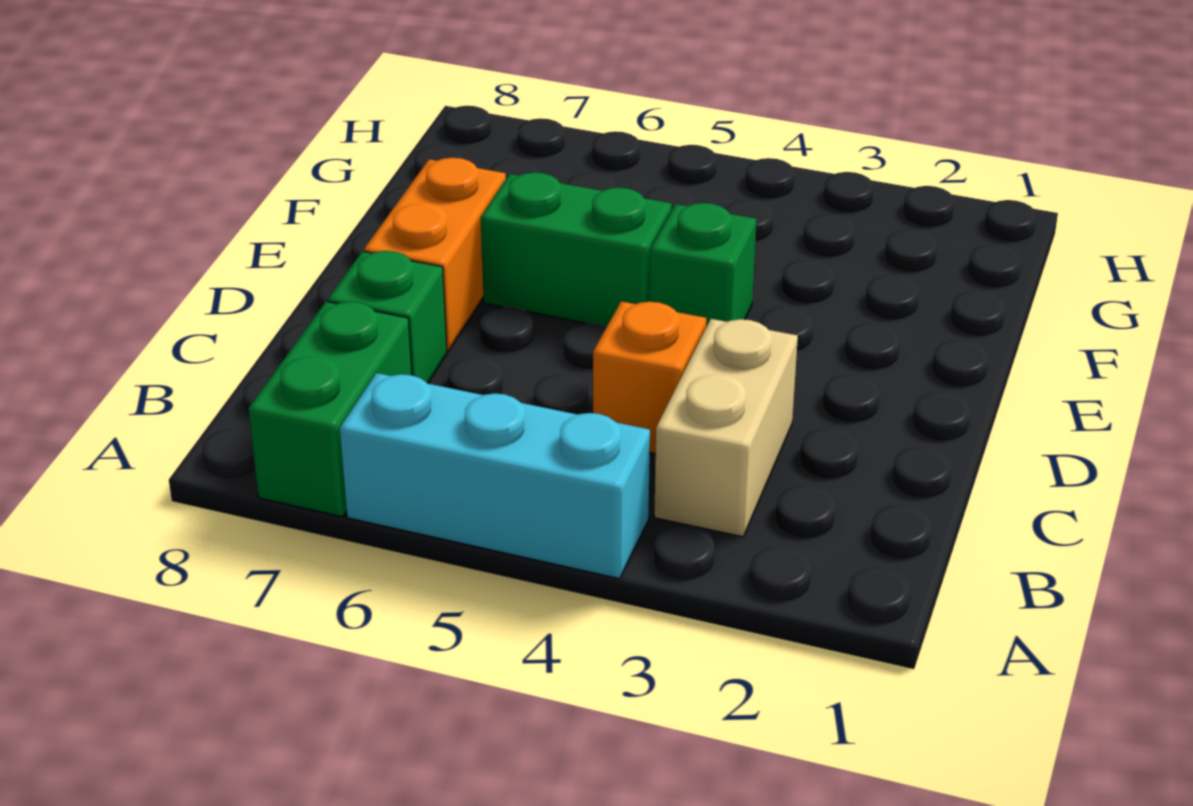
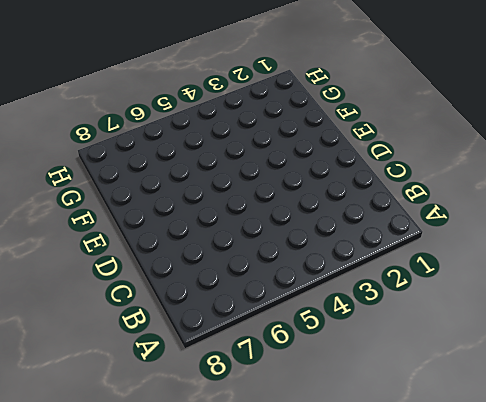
none -> cyan 1x3 brick [340,373,650,579]
none -> green 1x2 brick [248,302,412,517]

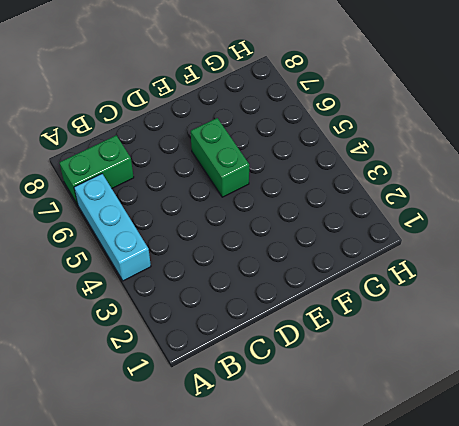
none -> tan 1x2 brick [654,319,798,537]
none -> orange 1x1 brick [593,301,706,454]

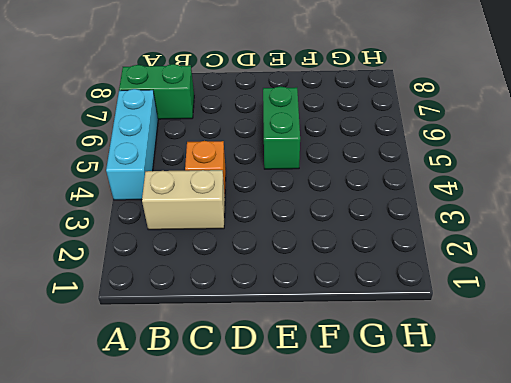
none -> green 1x1 brick [328,251,447,383]
none -> orange 1x2 brick [364,158,506,351]

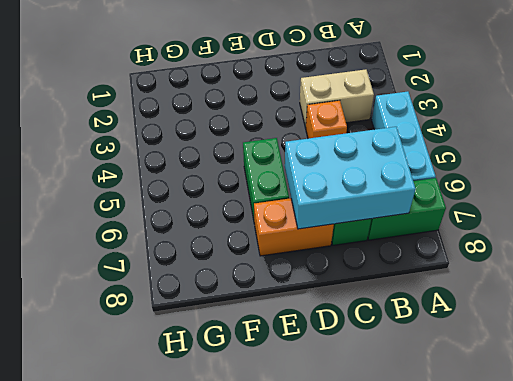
cyan 2x3 brick [285,127,416,229] -> none
none -> green 1x1 brick [649,203,756,327]

